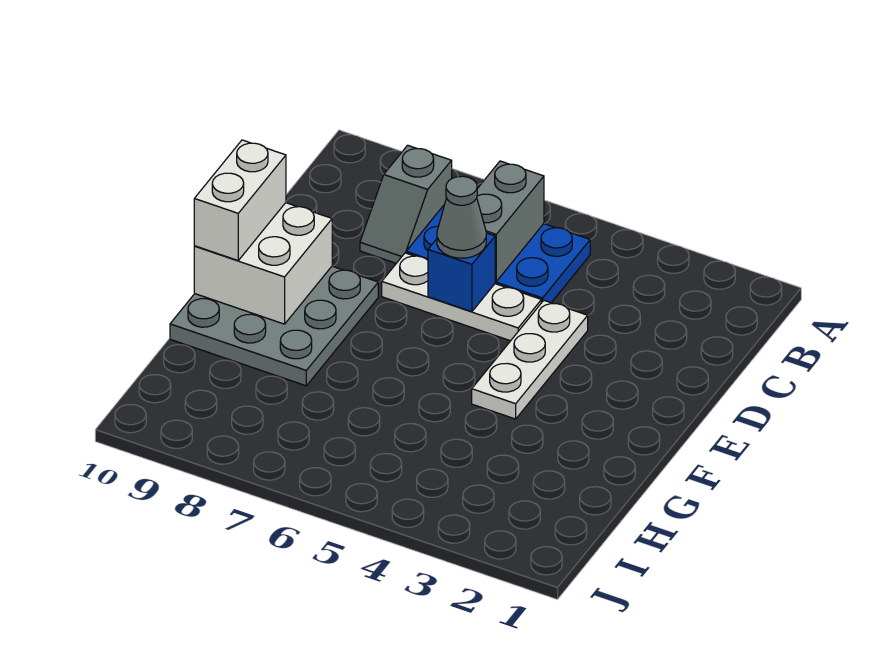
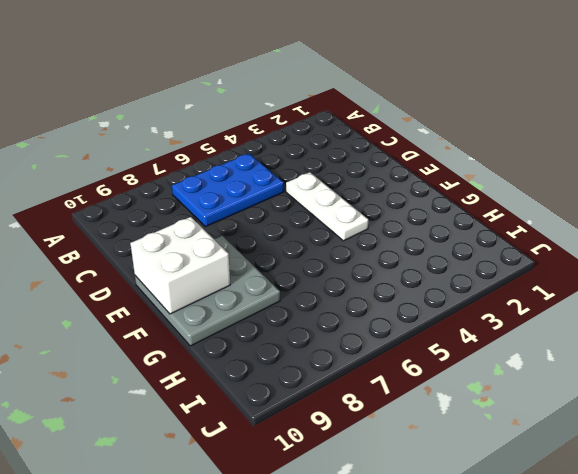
none -> grey 1x2 slope [360,145,452,263]
none -> white 1x3 plate [382,253,541,341]

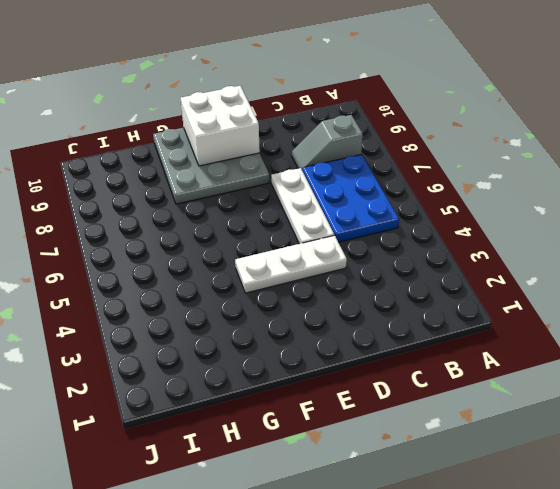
none -> grey 1x2 brick [477,161,544,281]
none -> blue 1x1 brick [428,233,495,312]

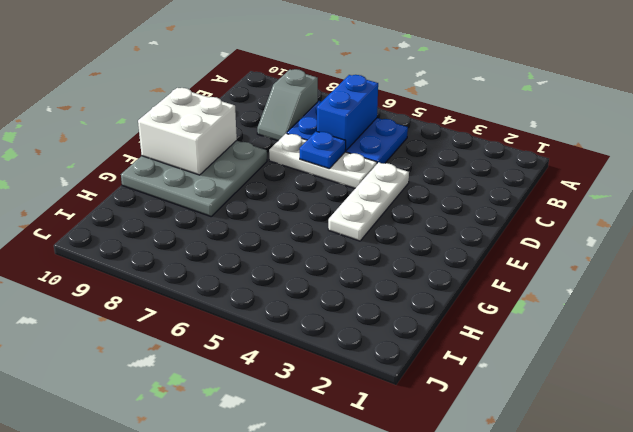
blue 1x2 brick [317,75,378,151] -> grey 1x2 brick [477,161,544,281]
blue 1x1 plate [300,131,346,169] -> blue 1x1 brick [428,233,495,312]
none -> grey 1x1 cone [437,176,486,258]
none -> white 1x2 brick [194,140,286,260]

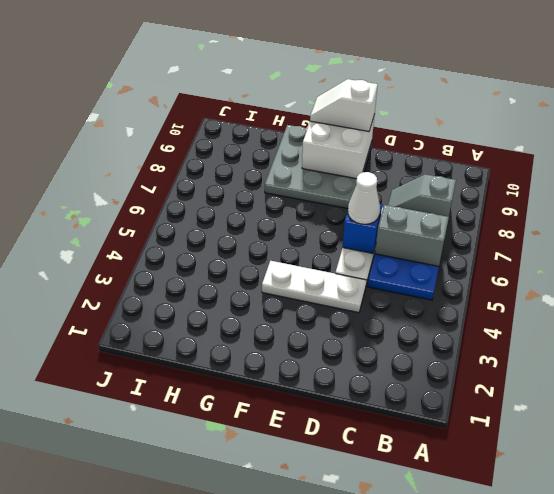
white 1x1 cone [348,172,380,224] -> grey 1x1 cone [437,176,486,258]
white 1x2 slope [310,79,378,131] -> white 1x2 brick [194,140,286,260]

